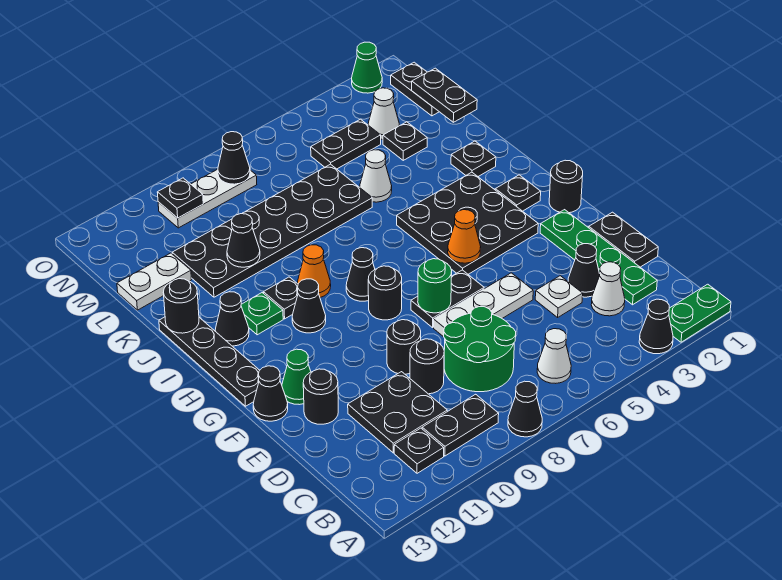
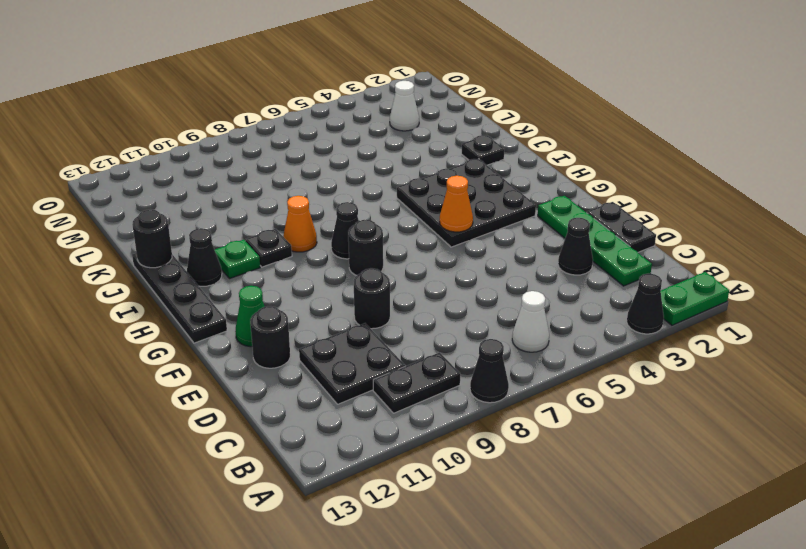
none -> black 1x1 plate [394,428,444,473]
none -> white 1x1 cone [591,262,625,316]
none -> green 2x2 round brick [444,307,516,392]
none -> white 1x1 plate [535,276,583,317]

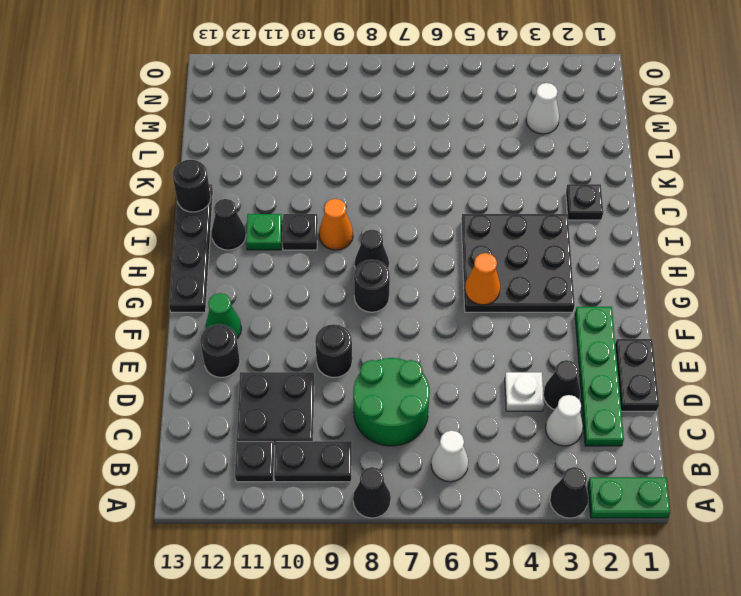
none -> black 1x1 round brick [410,339,444,394]
none -> white 1x3 plate [434,273,533,337]
none -> black 1x2 plate [411,270,484,328]
none -> black 1x1 cone [253,366,288,421]

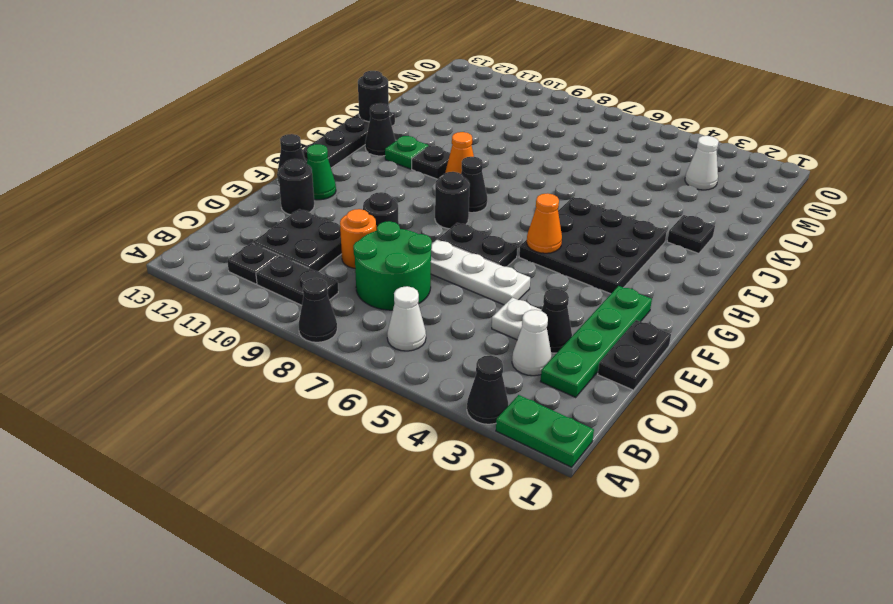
orange 1x1 round brick [340,209,376,268] -> black 1x1 round brick [410,339,444,394]
none -> black 1x1 round brick [549,160,583,213]
none -> black 1x1 plate [495,175,541,211]
none -> black 1x1 cone [292,279,326,333]
none -> white 1x1 cone [360,150,392,202]

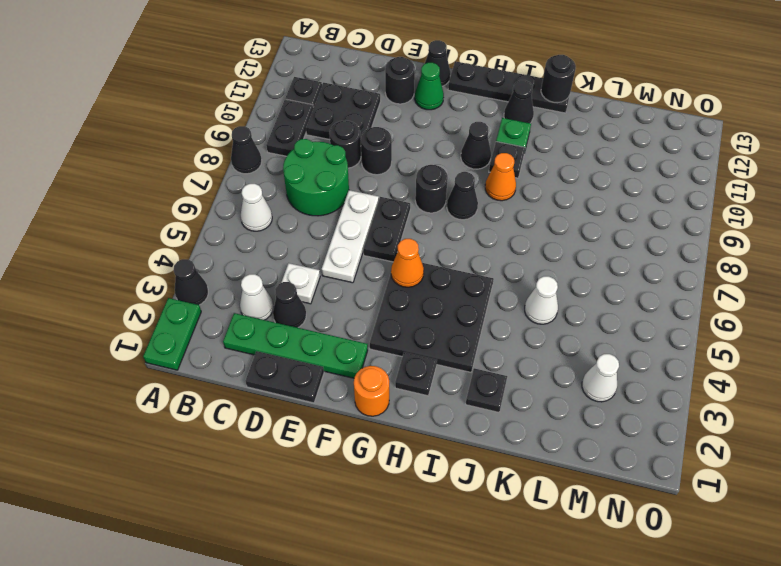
orange 1x1 round brick [354,366,389,416] -> black 1x1 round brick [549,160,583,213]
none -> black 2x6 plate [172,164,372,297]
none -> black 1x1 plate [383,122,427,160]
none -> white 1x2 plate [117,253,191,310]
none -> black 1x2 plate [391,62,439,116]

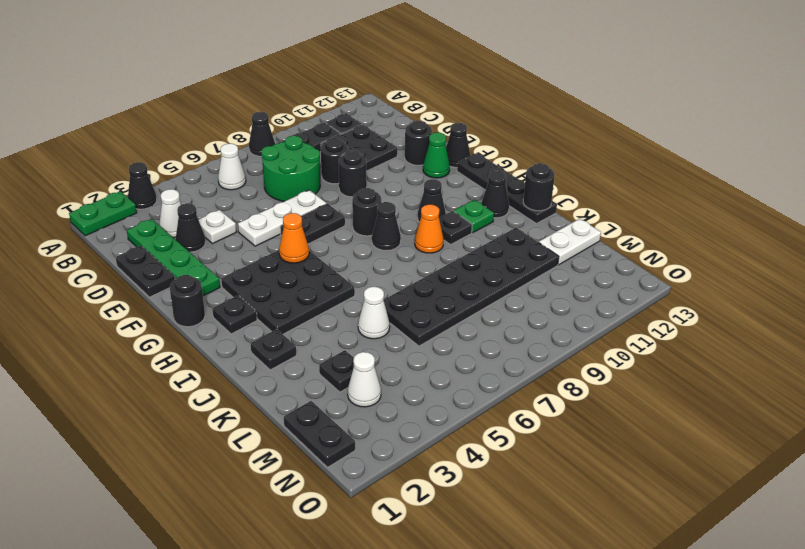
none -> black 1x2 plate [311,119,381,169]
none -> white 1x3 plate [158,169,257,228]
none -> green 1x1 cone [352,42,382,93]
none -> green 1x1 round brick [418,259,452,313]

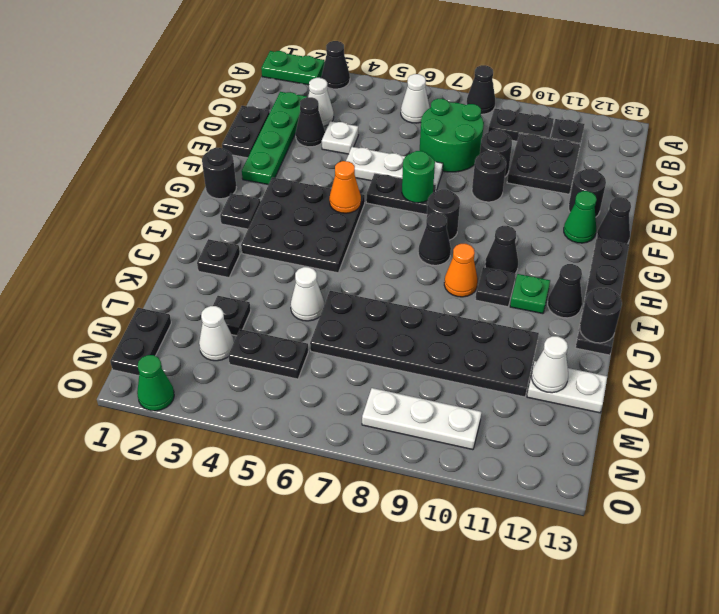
white 1x1 cone [532,336,568,393] -> none
none -> black 1x1 cone [227,214,260,267]
none -> black 1x2 plate [412,68,477,122]
none -> black 1x1 cone [218,132,250,184]
none -> black 1x1 plate [157,178,203,218]

